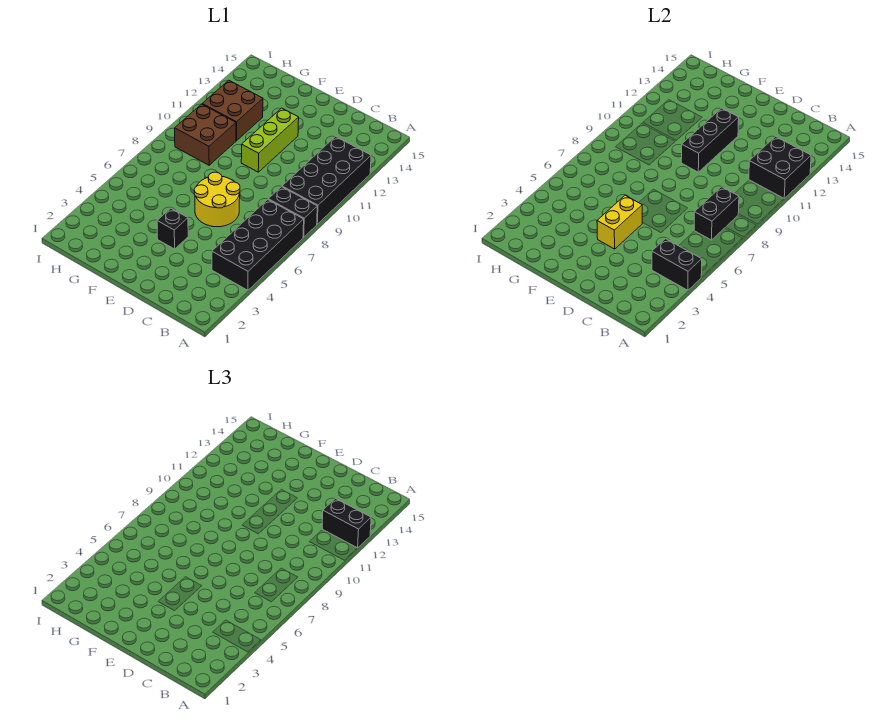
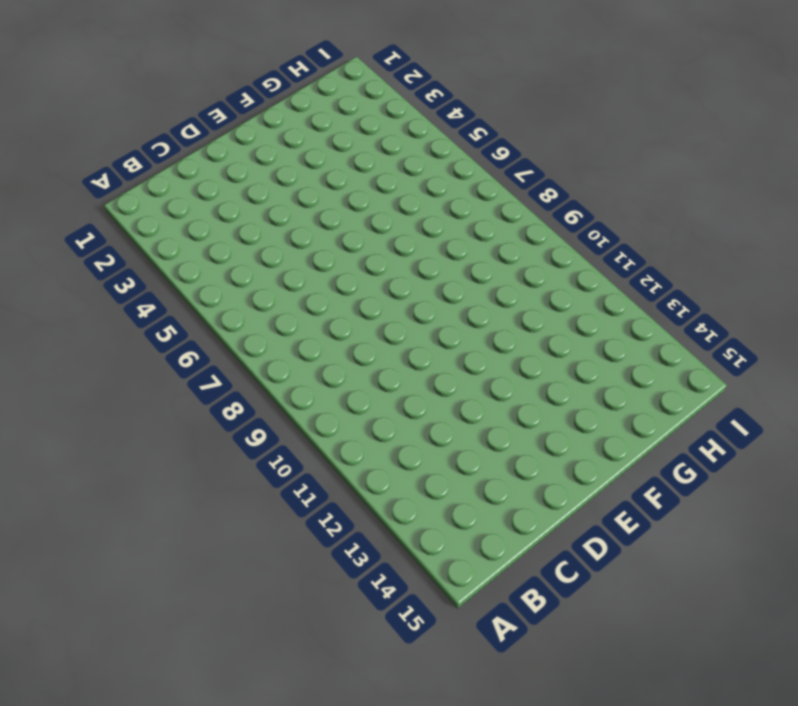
none -> black 2x4 brick [212,200,304,290]
none -> black 1x2 brick [268,187,317,237]
none -> black 2x4 brick [282,137,371,224]

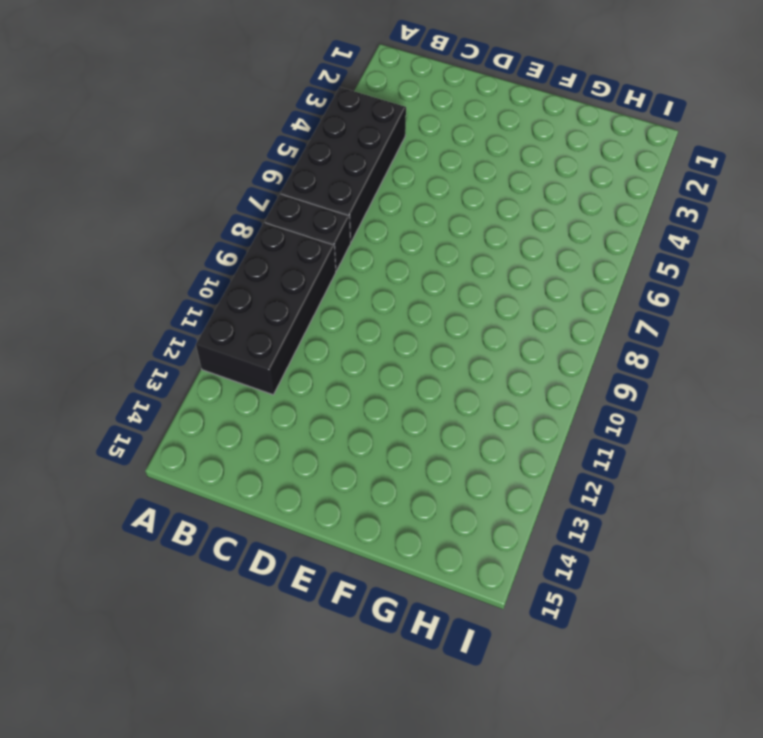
none -> yellow 2x2 round brick [194,172,240,227]
none -> black 1x1 brick [157,208,188,249]
none -> lime 1x3 brick [241,108,299,172]

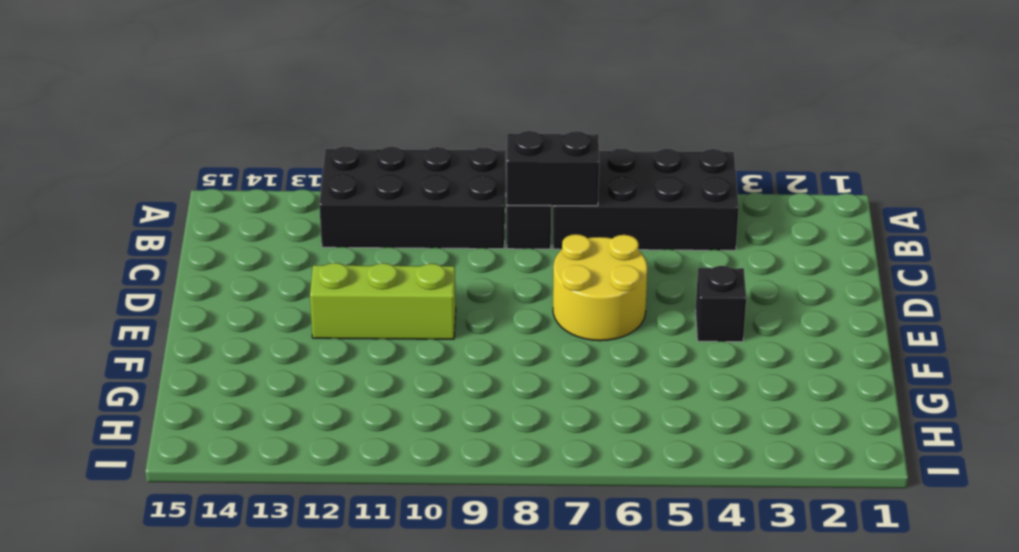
none -> brown 2x2 brick [175,104,236,165]
none -> brown 2x2 brick [202,80,263,141]
none -> black 1x2 brick [652,239,702,290]

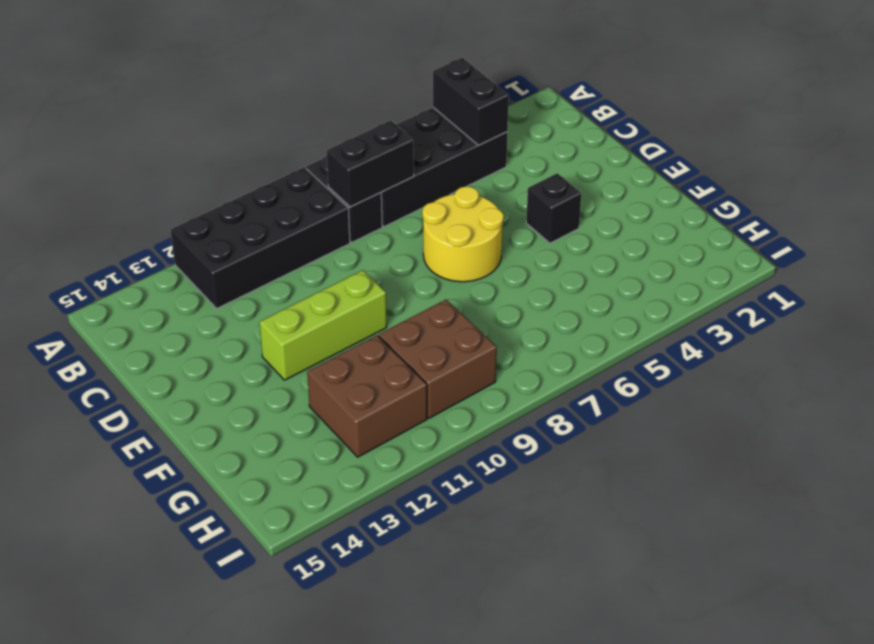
none -> black 2x2 brick [749,137,811,198]
none -> yellow 1x2 brick [597,195,642,249]
none -> black 1x3 brick [681,108,739,172]

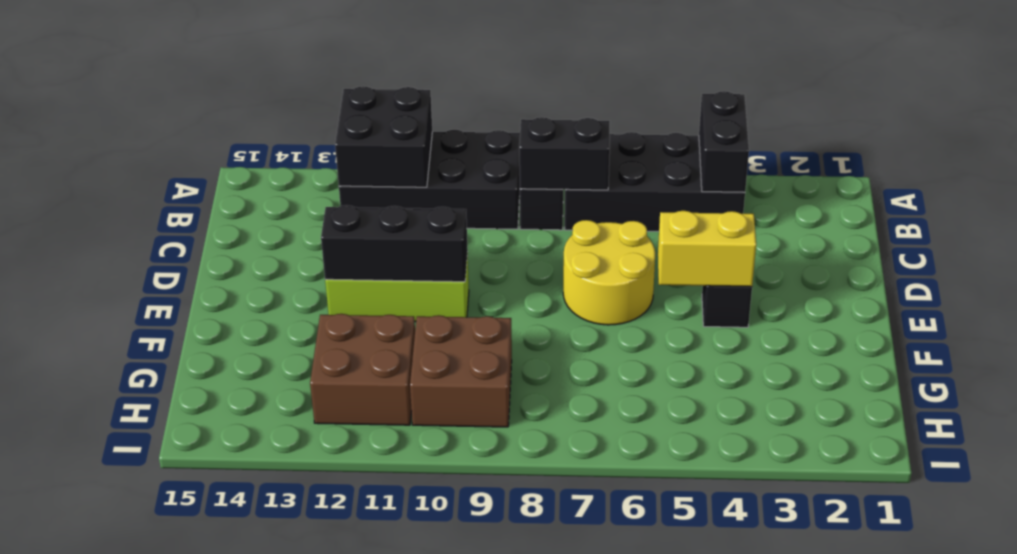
none -> black 1x2 brick [322,499,371,548]

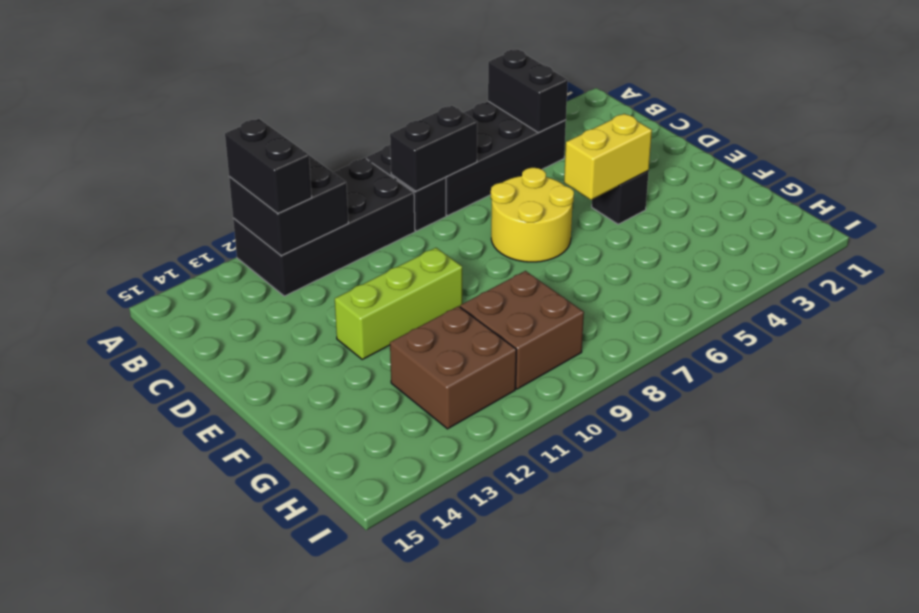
none -> black 1x3 brick [681,108,739,172]

